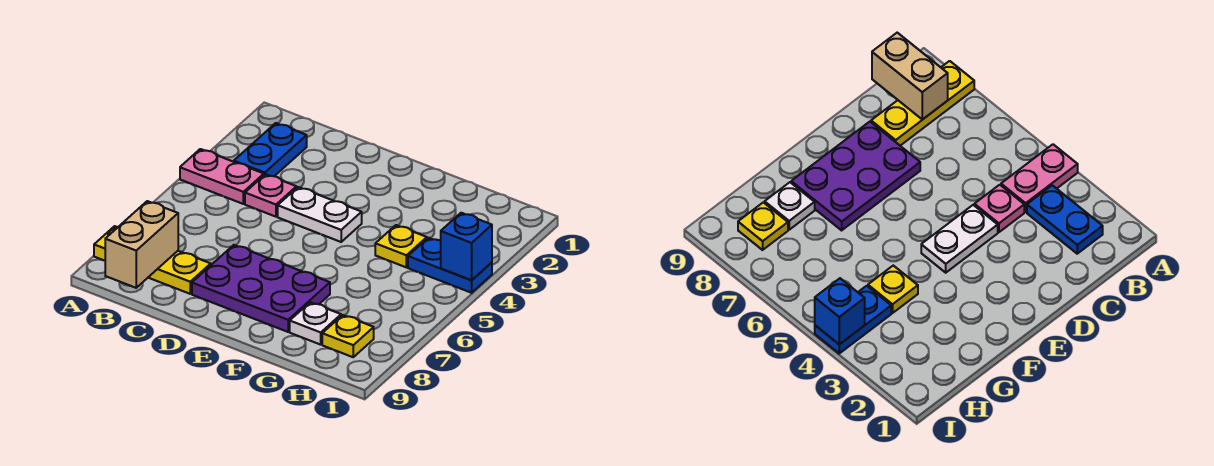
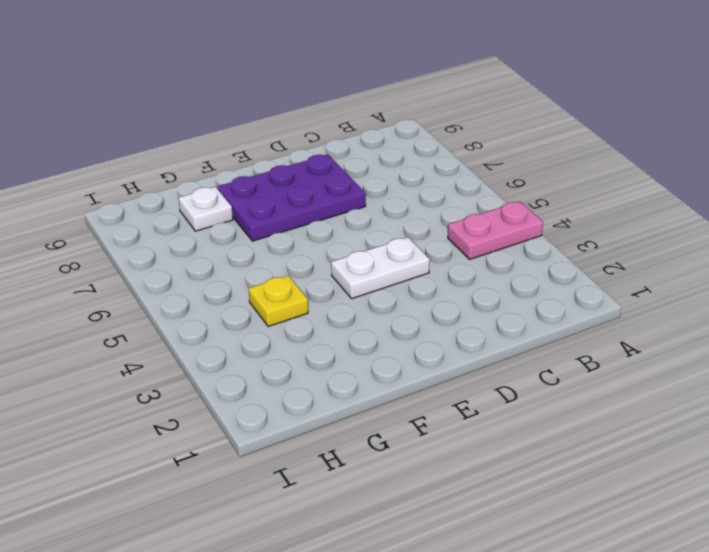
none -> yellow 1x3 plate [94,226,211,294]
none -> blue 1x2 plate [234,123,307,176]
none -> pink 1x1 plate [245,174,296,217]

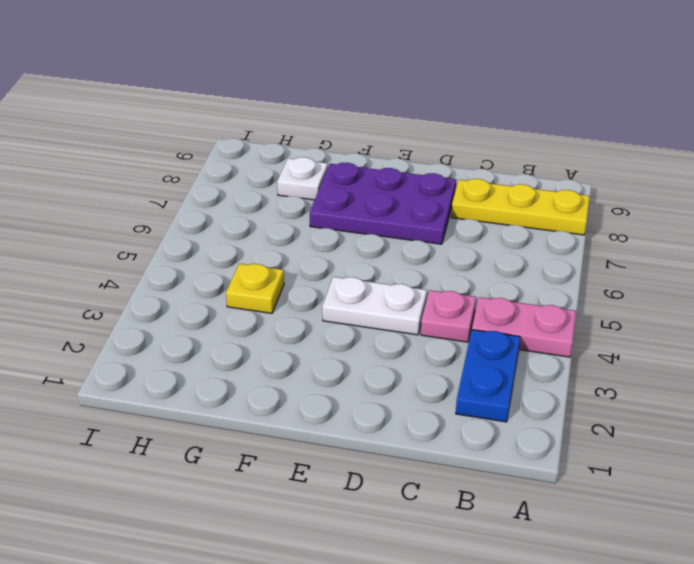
none -> blue 1x2 plate [408,238,492,293]
none -> yellow 1x1 plate [322,315,374,357]
none -> tan 1x2 brick [105,201,178,288]

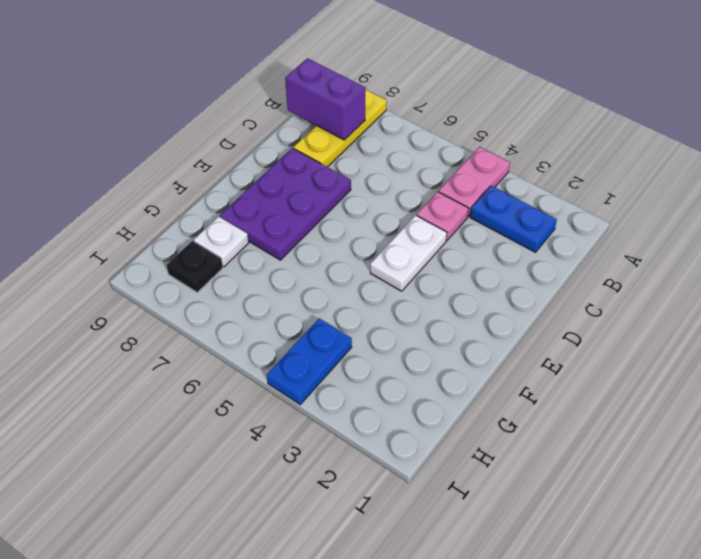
purple 1x2 brick [285,58,366,140] -> tan 1x2 brick [105,201,178,288]
black 1x1 plate [167,241,223,292] -> yellow 1x1 plate [322,315,374,357]
none -> yellow 1x1 plate [375,225,427,267]
none -> blue 1x1 brick [441,213,492,280]

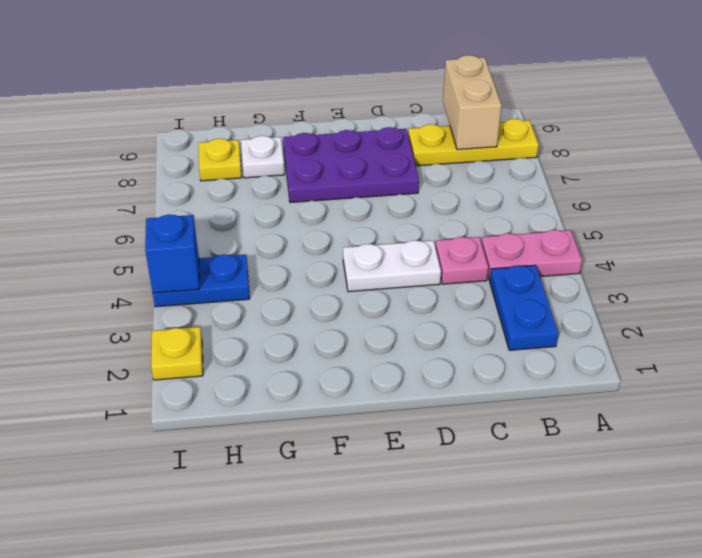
yellow 1x1 plate [151,327,203,380] -> yellow 1x1 plate moved to [375,225,427,267]

